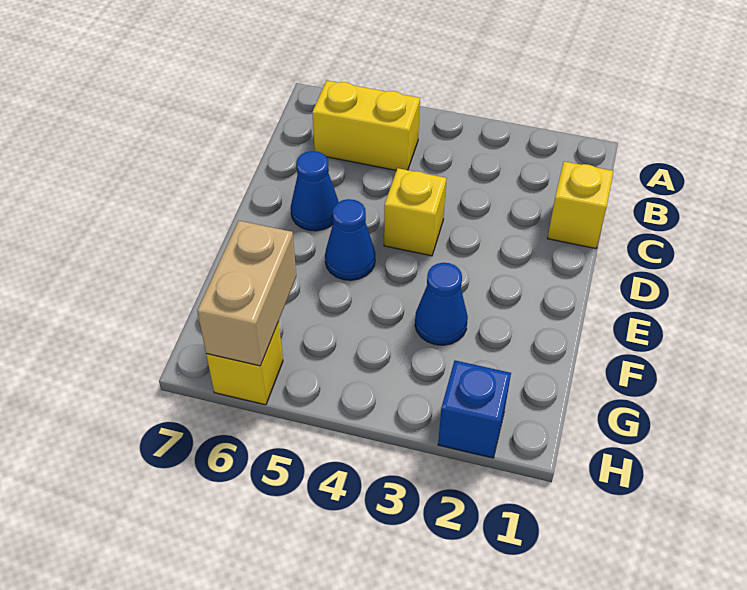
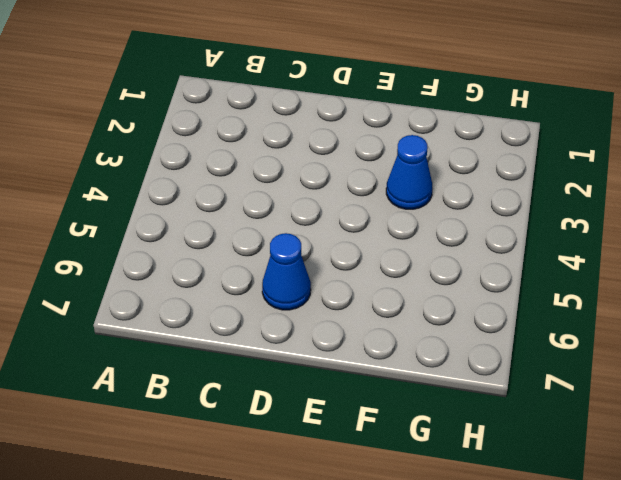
none -> yellow 1x2 brick [312,80,420,170]
none -> yellow 1x1 brick [547,161,614,248]

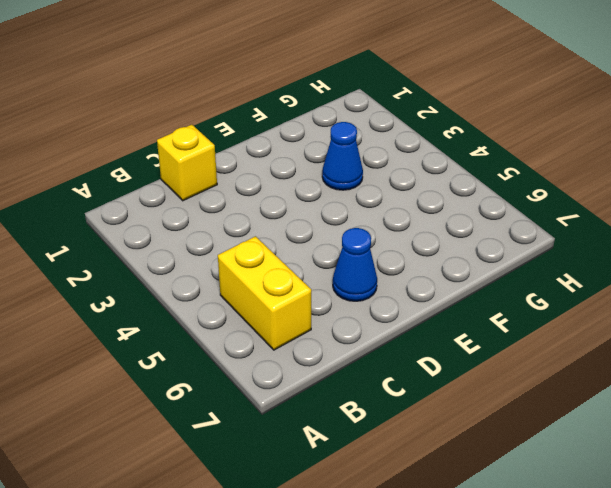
none -> yellow 1x1 brick [384,168,446,256]
none -> blue 1x1 cone [325,199,375,280]

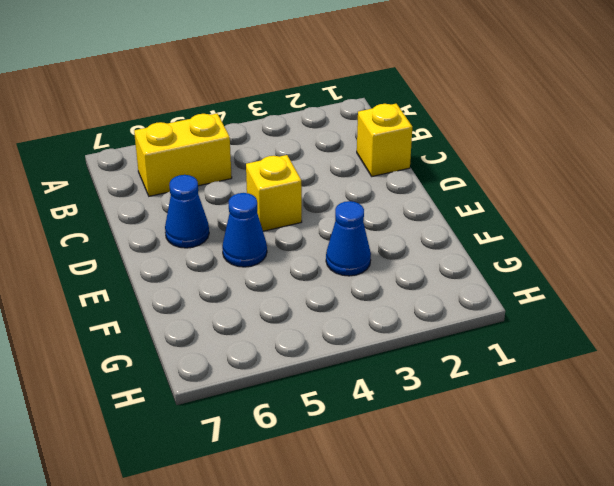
none -> blue 1x1 brick [438,360,511,458]
none -> yellow 1x1 brick [206,322,283,405]

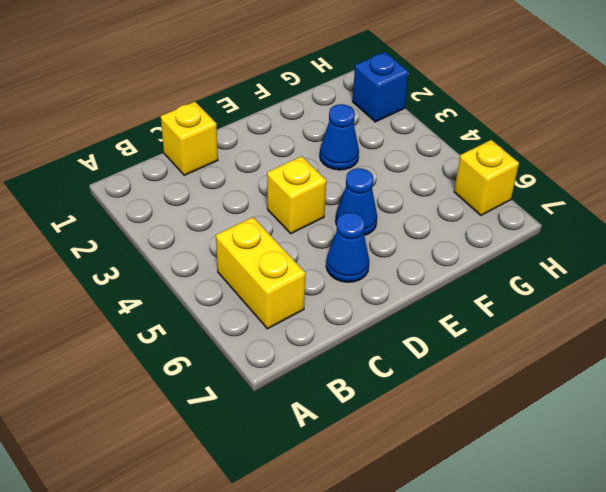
none -> tan 1x2 brick [197,221,296,366]

